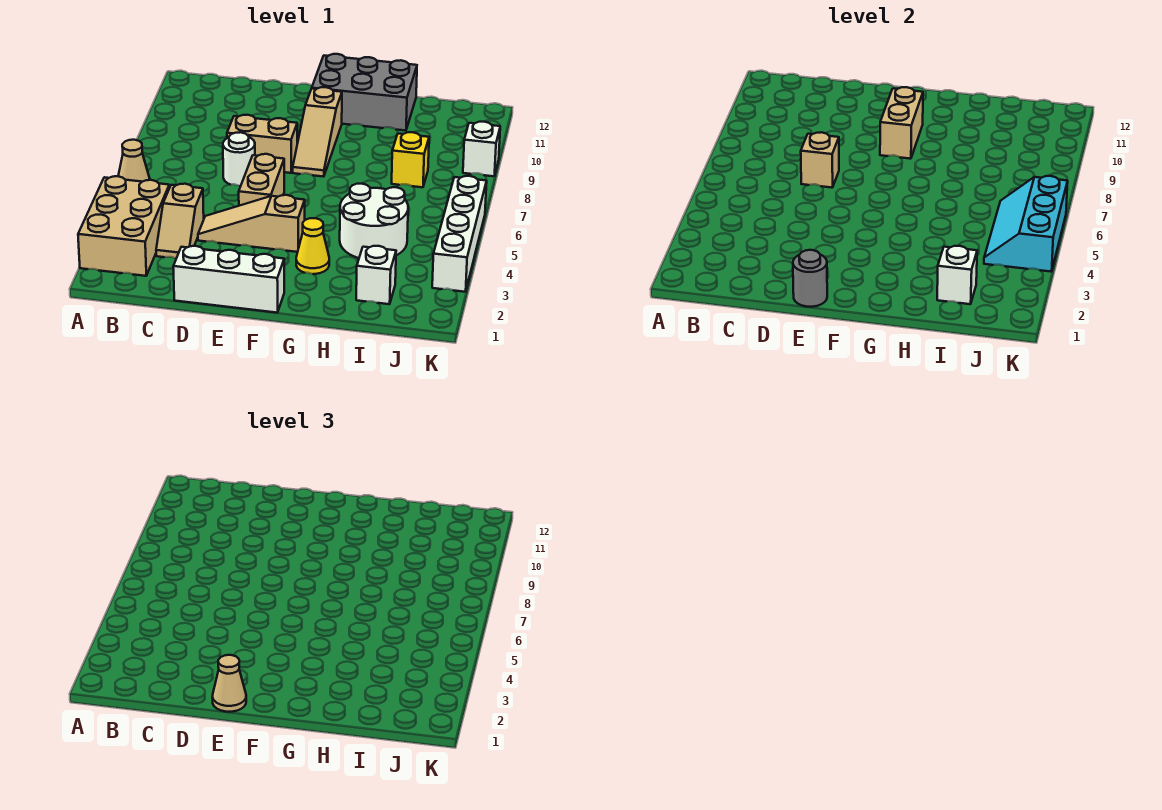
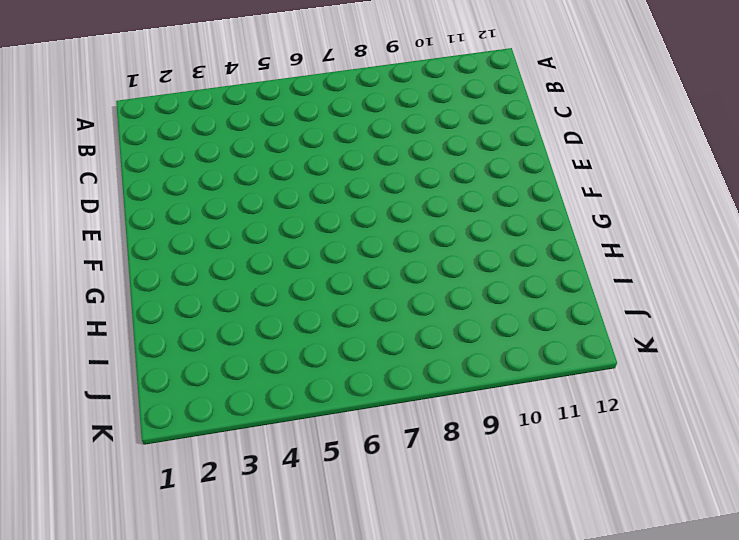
none -> tan 2x3 brick [78,176,169,276]
none -> tan 1x1 cone [118,140,150,182]
none -> tan 1x2 slope [156,184,204,258]

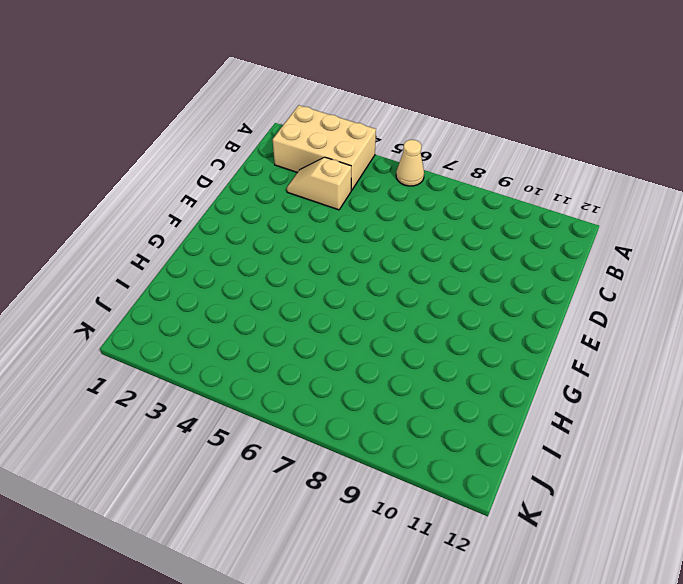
none -> white 1x3 brick [173,246,284,313]
none -> tan 1x3 slope [198,195,305,252]
none -> white 1x1 round brick [223,132,255,186]

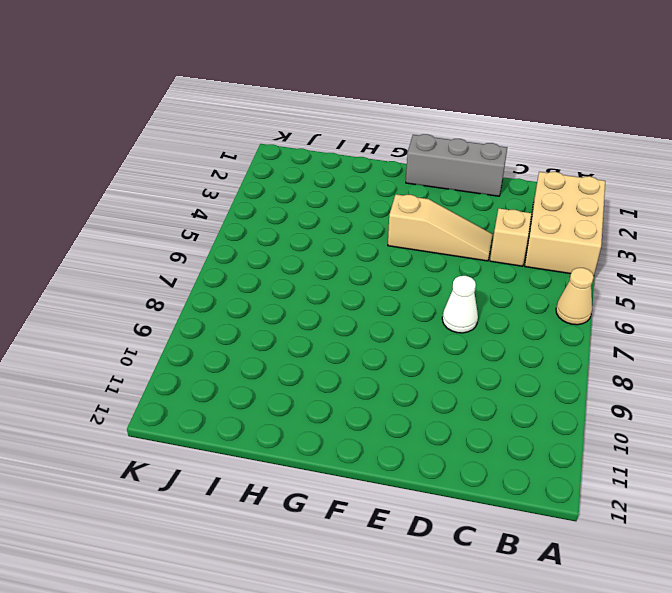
grey 1x3 brick [406,134,507,196] -> white 1x3 brick [173,246,284,313]
white 1x1 cone [442,276,478,333] -> white 1x1 round brick [223,132,255,186]
none -> tan 1x2 brick [227,115,297,173]
none -> tan 1x2 brick [239,154,284,206]
none -> tan 1x3 slope [293,87,342,177]

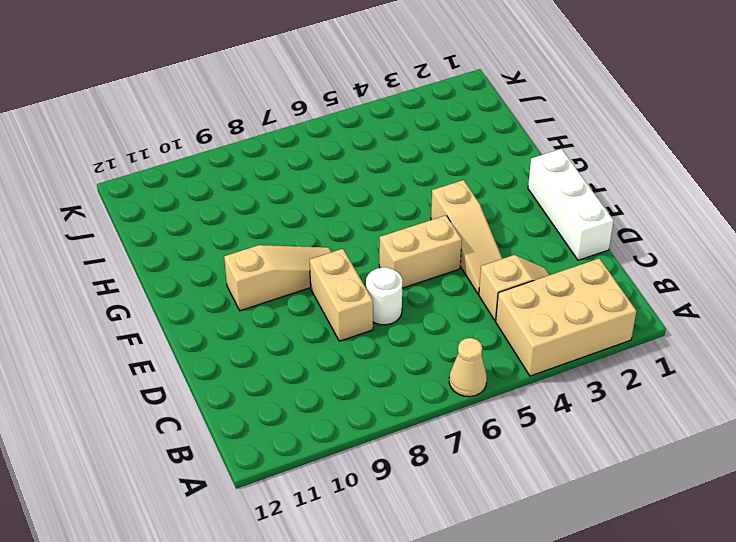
none -> grey 2x3 brick [312,54,417,131]
none -> yellow 1x1 cone [296,218,329,274]
none -> white 2x2 round brick [340,184,408,258]

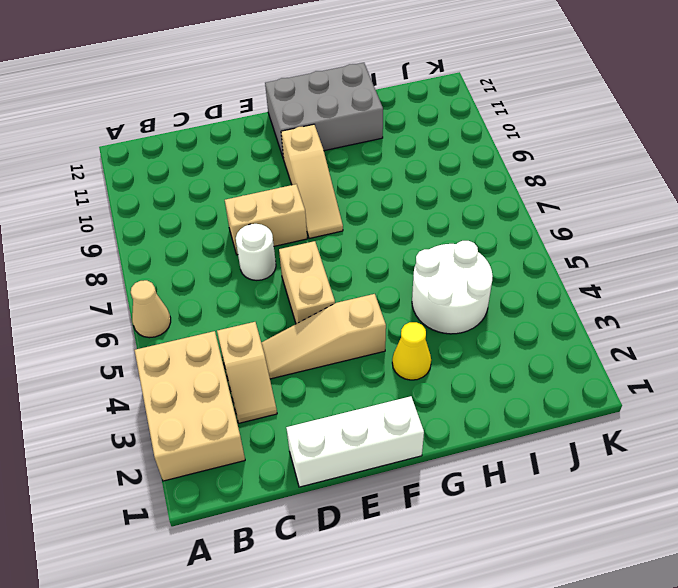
none -> white 1x1 brick [356,246,396,304]
none -> yellow 1x1 brick [392,132,429,187]
none -> white 1x4 brick [432,176,487,292]

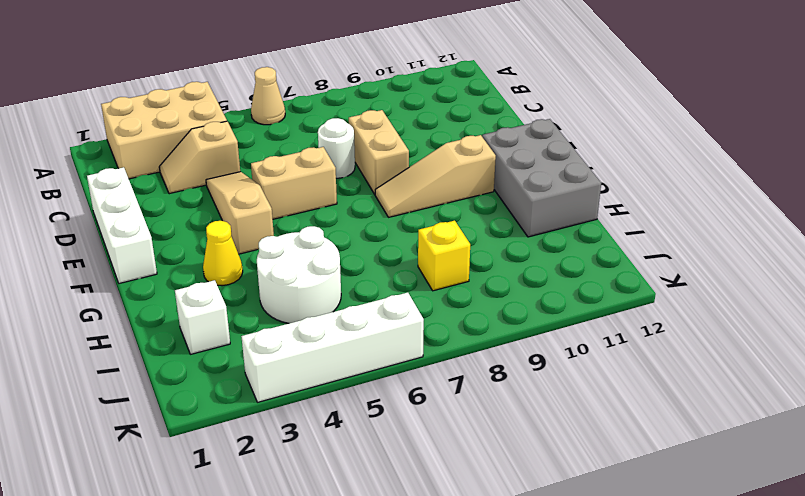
none -> white 1x1 brick [463,122,500,176]
none -> tan 1x1 brick [801,132,839,188]
none -> grey 1x1 round brick [793,250,827,307]

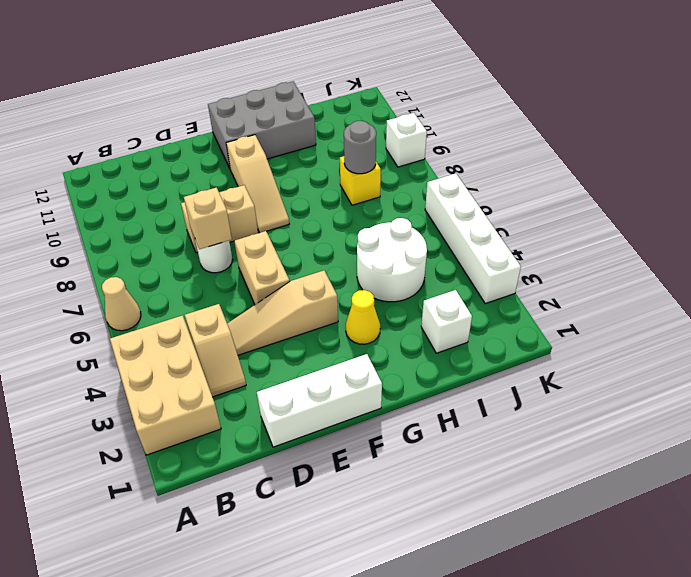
grey 1x1 round brick [344,121,376,174] -> grey 1x1 round brick moved to [793,250,827,307]
none -> tan 1x2 brick [880,87,923,159]
none -> white 1x1 brick [937,246,977,304]
none -> cyan 2x3 slope [984,176,1068,272]

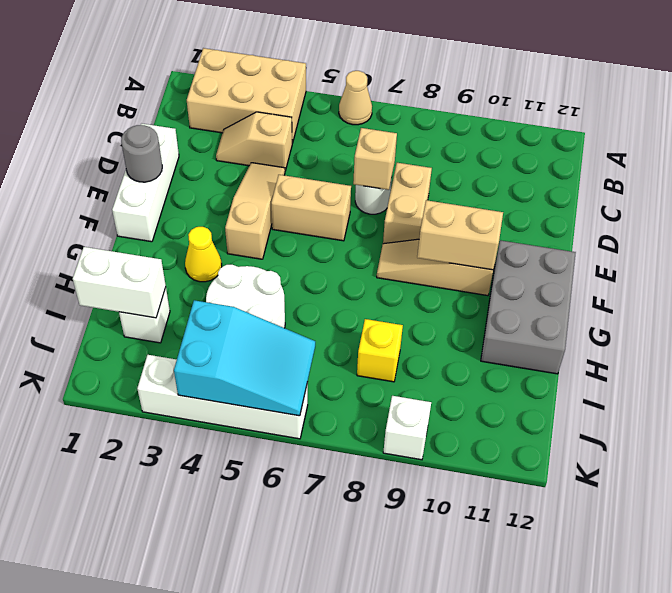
white 1x2 brick [73,247,166,318] -> white 1x1 brick [937,246,977,304]
cyan 2x3 slope [174,300,315,416] -> cyan 2x3 slope turned to [984,176,1068,272]
none -> tan 1x1 cone [212,655,246,712]

